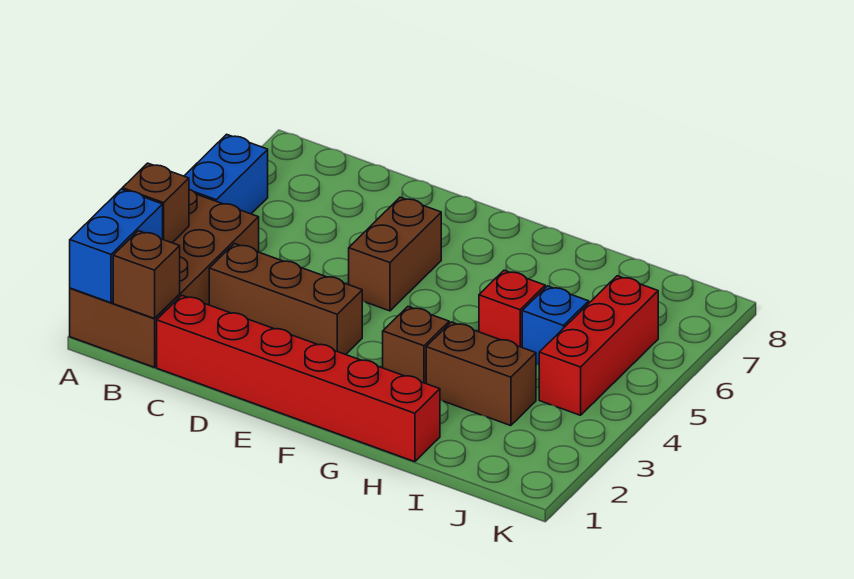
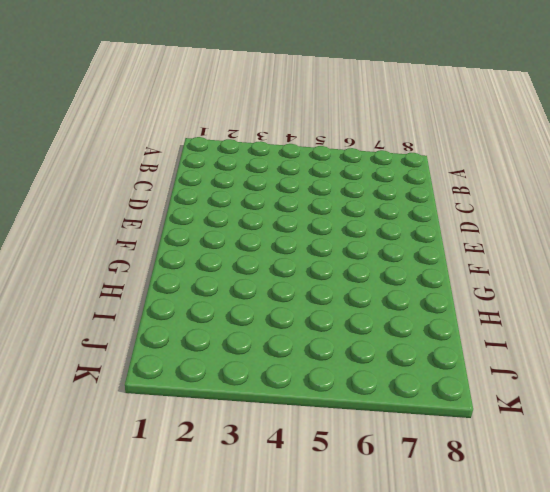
none -> brown 2x4 brick [70,190,259,367]
none -> blue 1x2 brick [184,134,268,214]
none -> red 1x6 brick [157,295,440,462]

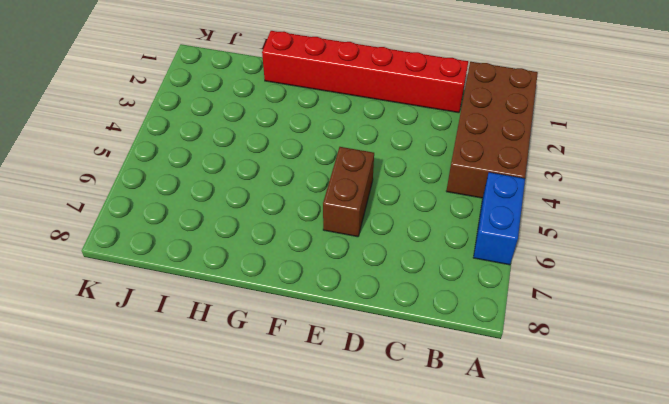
none -> brown 1x3 brick [209,244,362,355]
none -> brown 1x1 brick [383,307,449,384]
none -> brown 1x2 brick [426,322,536,426]

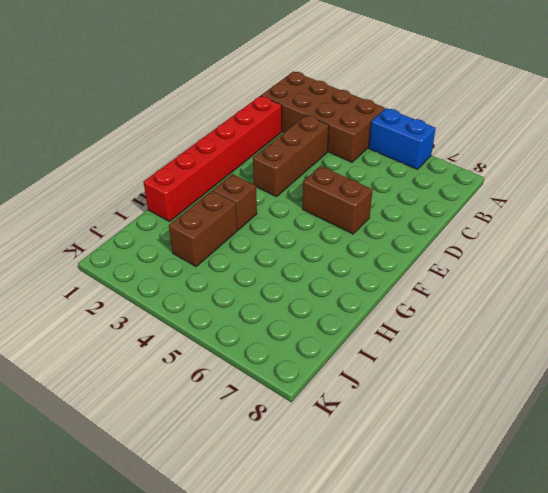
none -> red 1x1 brick [479,270,545,347]
none -> blue 1x1 brick [522,286,589,365]
none -> red 1x3 brick [539,276,658,415]

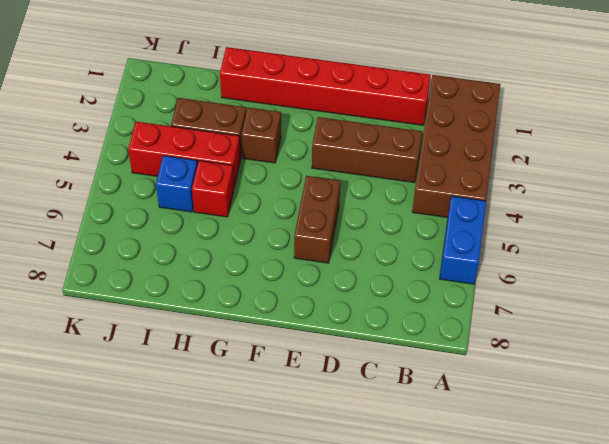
red 1x3 brick [128,122,241,186] -> red 1x3 brick turned to [539,276,658,415]
none -> blue 1x2 brick [70,189,163,303]
none -> brown 1x1 brick [122,163,189,243]
none -> brown 1x1 brick [113,231,180,319]

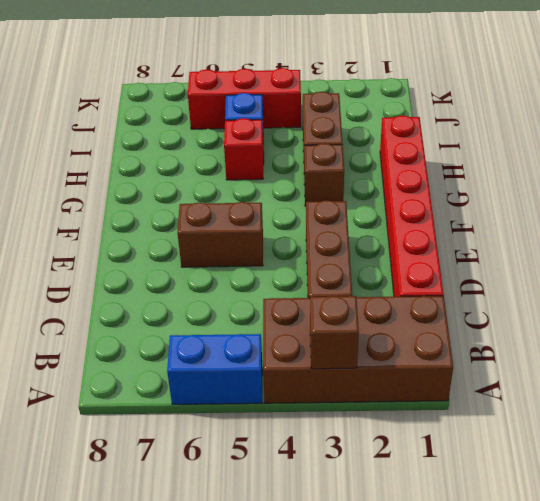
none -> blue 1x2 brick [70,189,163,303]
none -> brown 1x1 brick [113,231,180,319]

